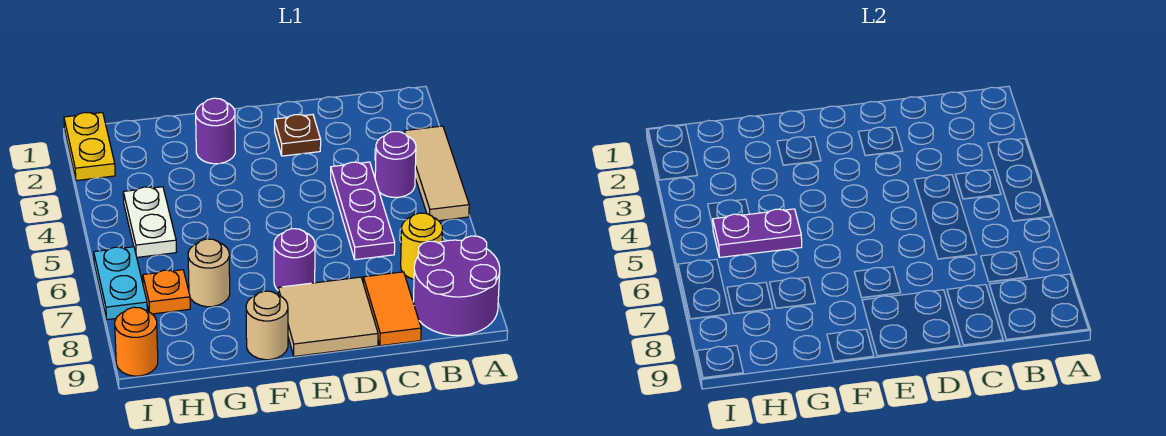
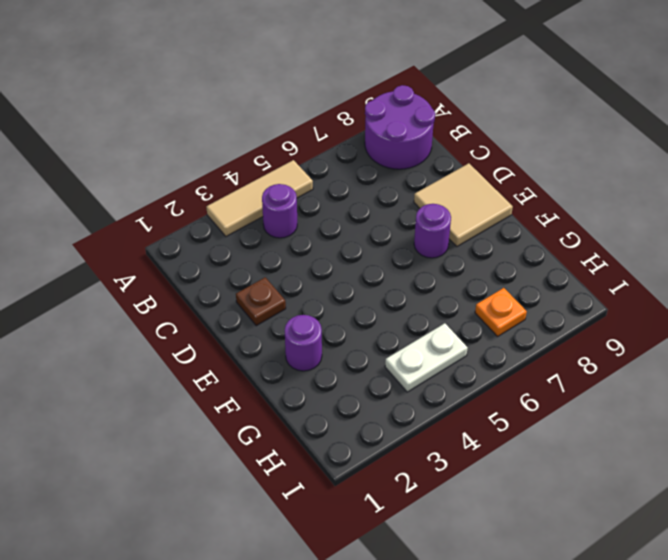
none -> yellow 1x1 round brick [401,213,443,279]
none -> purple 1x3 plate [331,162,395,260]
none -> orange 1x2 tile [363,272,421,346]

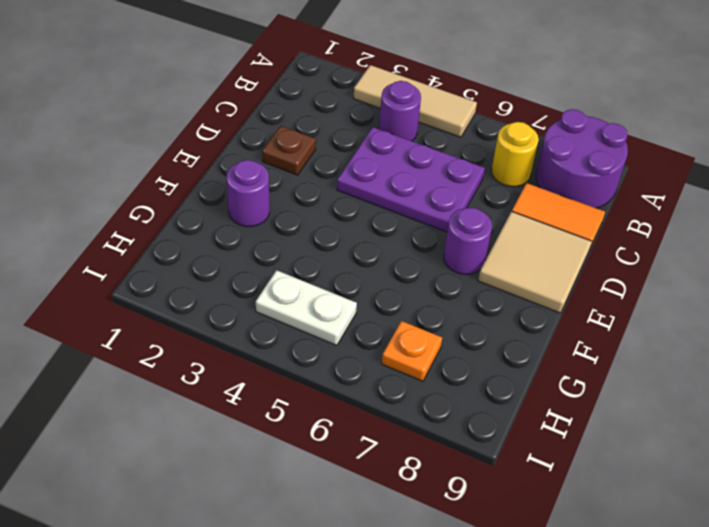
purple 2x3 plate [337,127,485,232] -> purple 1x3 plate [331,162,395,260]
none -> tan 1x1 round brick [246,291,288,360]
none -> tan 1x1 round brick [188,239,230,307]
none -> yellow 1x2 plate [64,112,115,181]

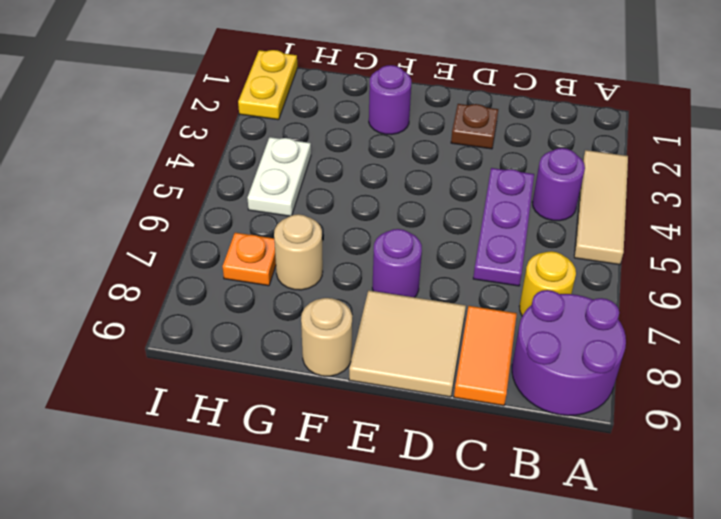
none -> cyan 1x2 plate [94,247,147,320]
none -> orange 1x1 round brick [115,307,158,376]
none -> purple 1x2 plate [713,209,802,257]

